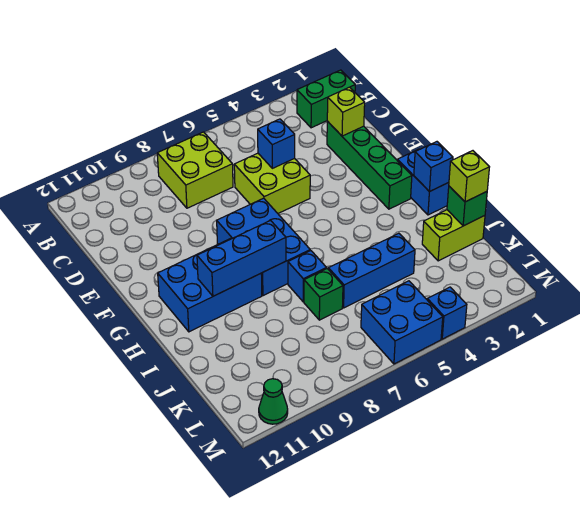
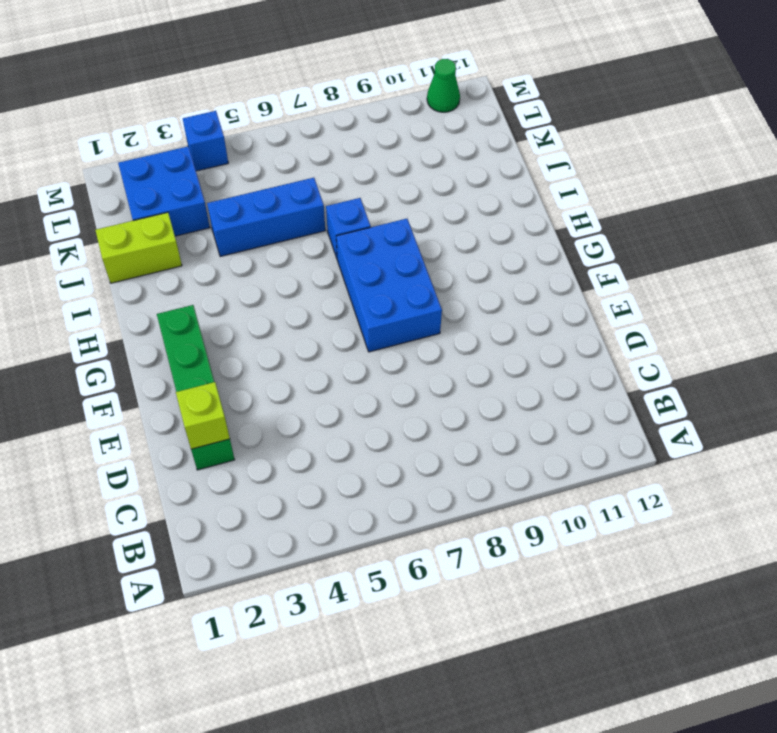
blue 2x2 brick [118,146,210,236] -> blue 2x2 brick moved to [361,281,443,364]
none -> green 1x2 brick [297,70,355,128]
none -> lime 2x2 brick [157,132,233,208]
none -> lime 2x2 brick [234,153,310,213]

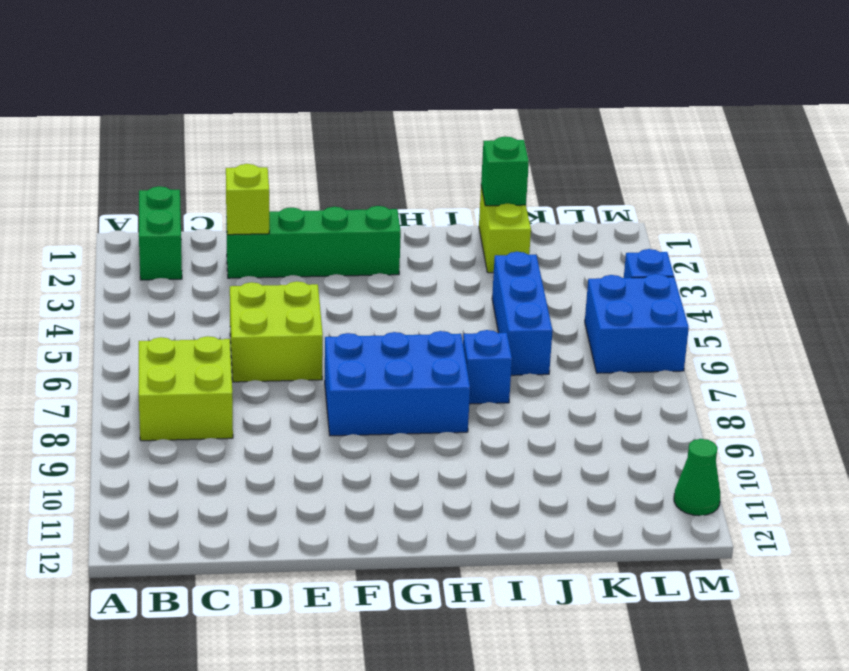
none -> blue 1x2 brick [397,149,449,215]
none -> blue 2x3 brick [158,238,262,332]
none -> green 1x1 brick [304,269,343,320]

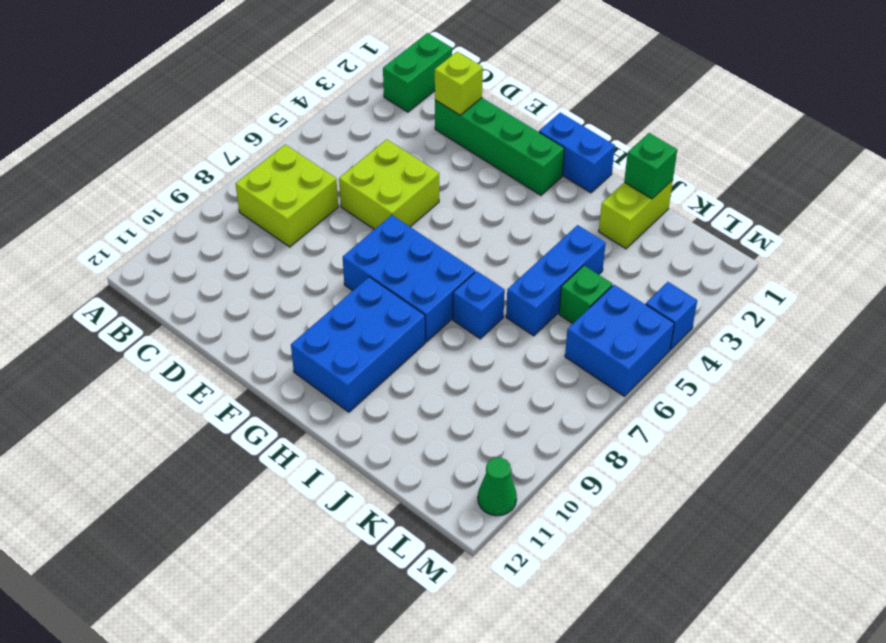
green 1x1 brick [559,266,612,324] -> green 1x1 brick moved to [304,269,343,320]
none -> blue 1x1 brick [258,119,295,168]
none -> blue 1x1 brick [414,142,453,192]
none -> blue 1x3 brick [197,221,286,296]

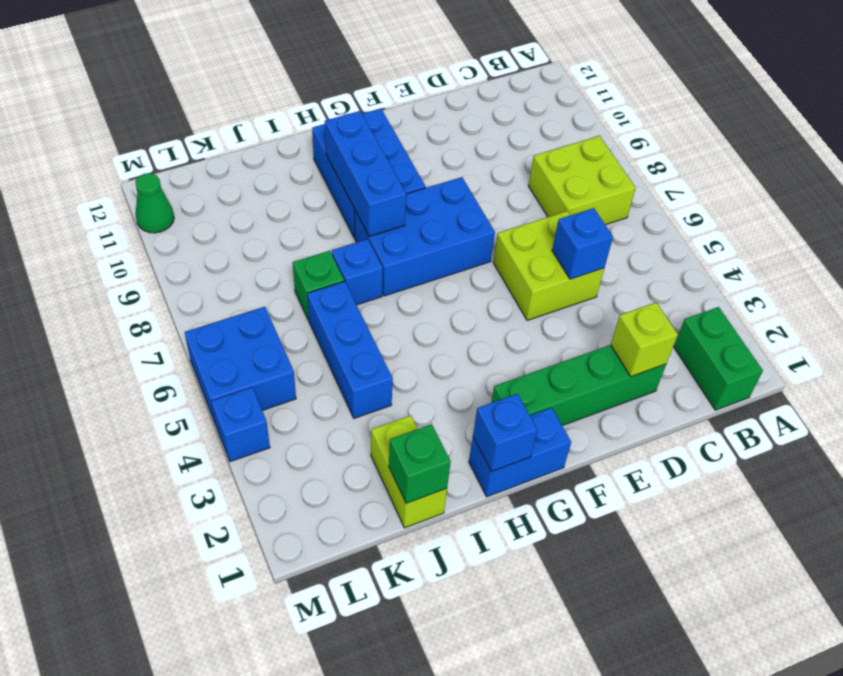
none -> lime 1x1 brick [449,151,489,202]

